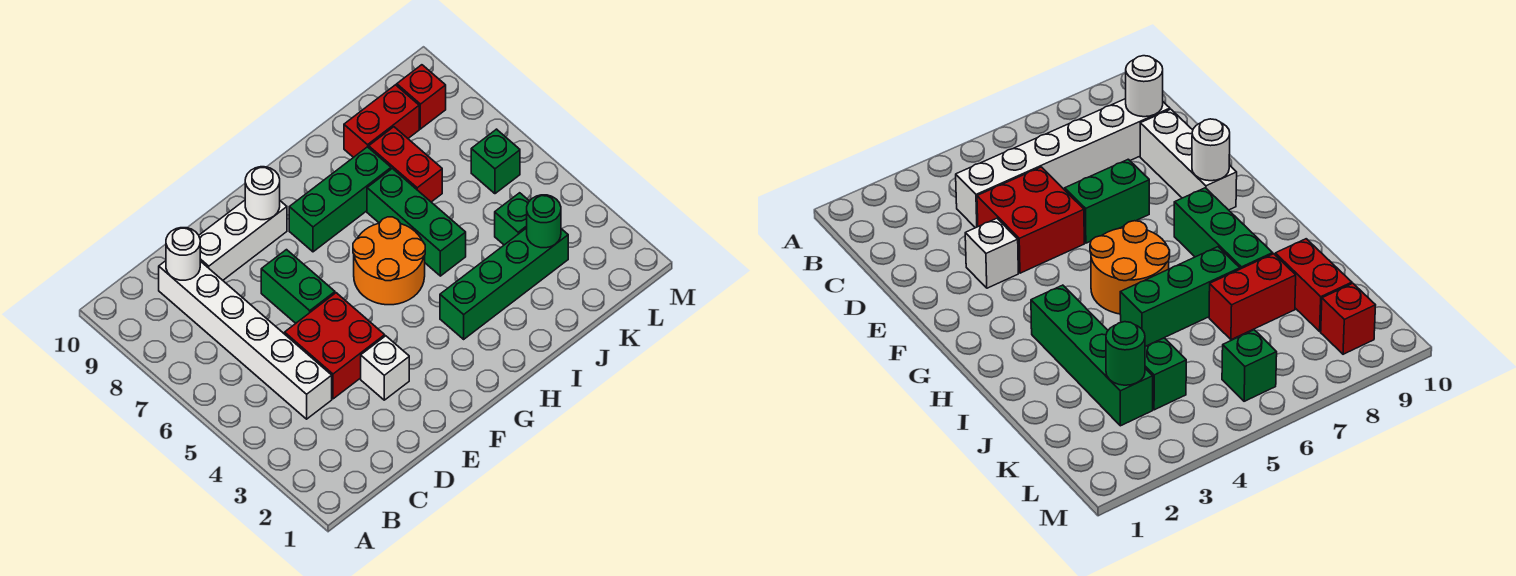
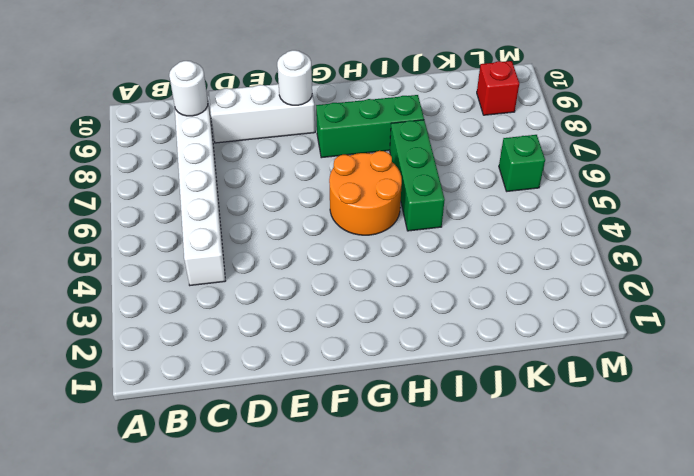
none -> red 2x2 brick [285,293,385,399]
none -> white 1x1 brick [361,336,409,400]
none -> green 1x2 brick [261,250,335,323]

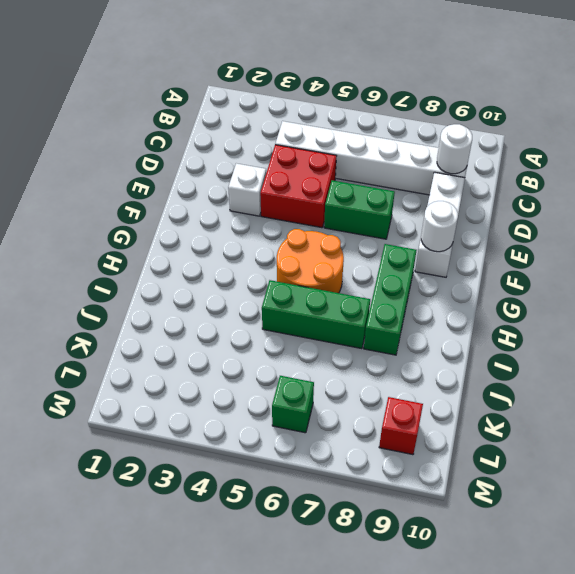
none -> green 1x4 brick [440,228,568,339]
none -> red 1x2 brick [369,127,442,202]
none -> red 1x2 brick [344,85,419,157]

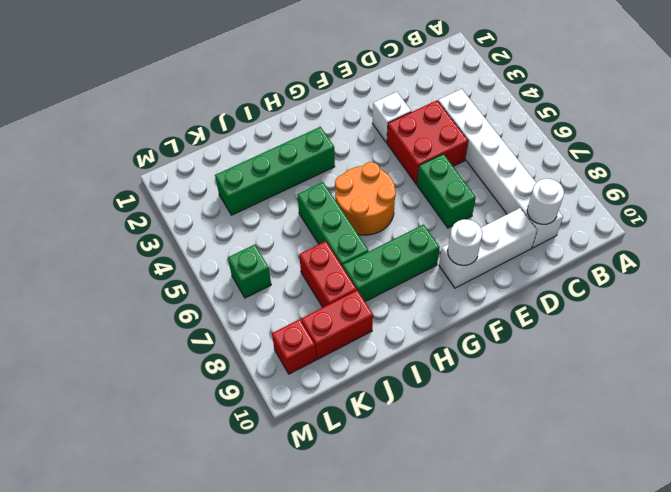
none -> green 1x1 brick [495,193,529,245]
none -> green 1x1 round brick [527,195,561,248]

